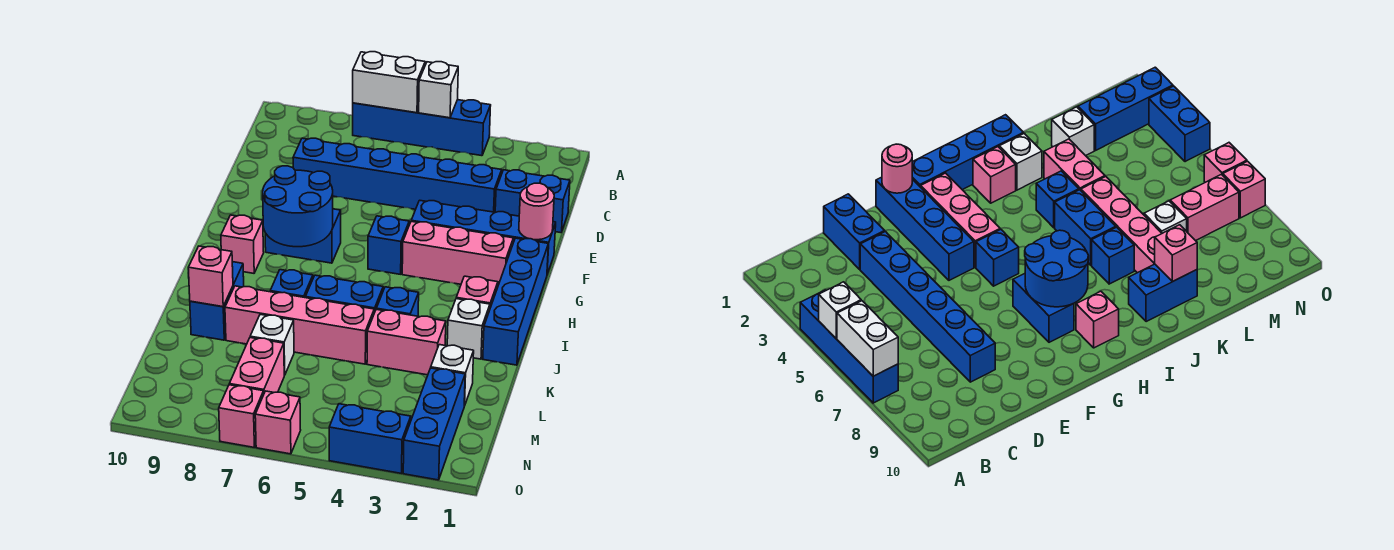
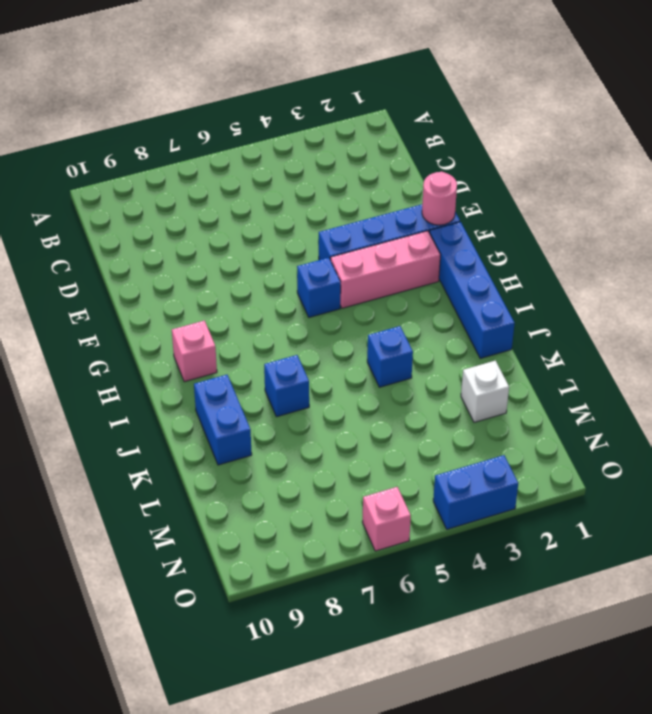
none -> blue 1x4 brick [353,100,491,156]
none -> blue 1x2 brick [495,170,570,233]
none -> blue 1x6 brick [293,138,502,212]

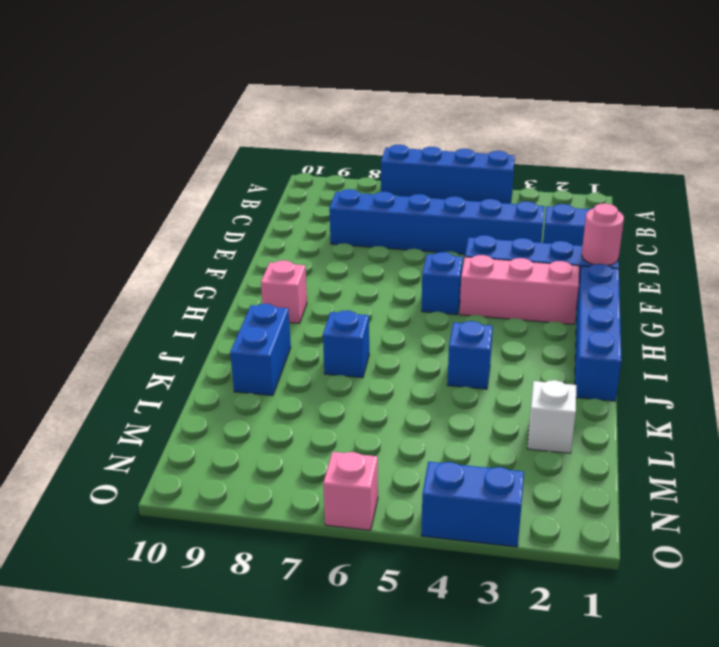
none -> blue 1x2 brick [265,209,341,263]
none -> pink 1x1 brick [456,276,498,307]
none -> white 1x1 brick [447,299,490,359]

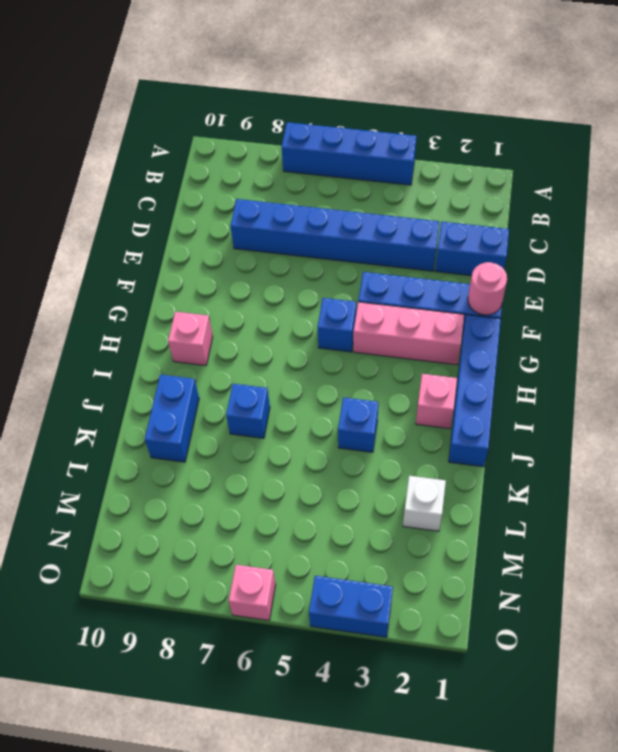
none -> blue 1x2 brick [265,209,341,263]
none -> white 1x1 brick [447,299,490,359]
none -> blue 1x2 brick [306,275,383,313]

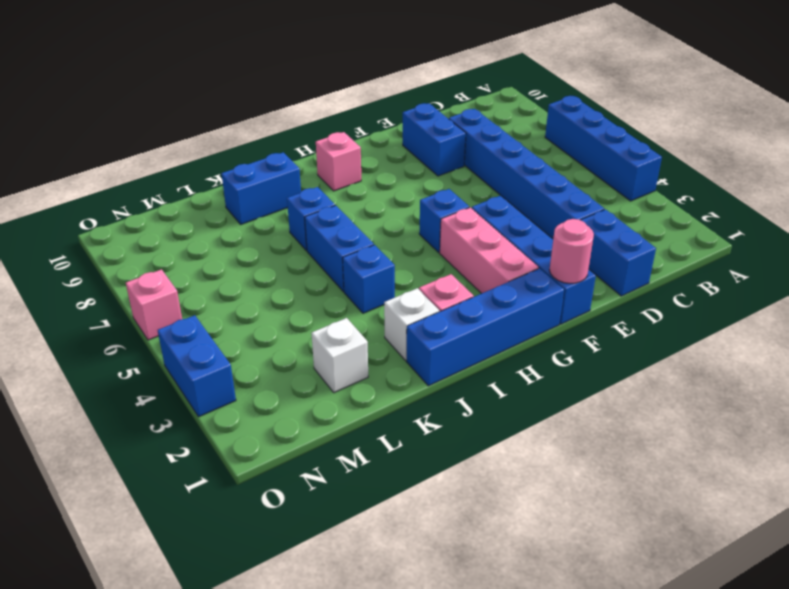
blue 1x2 brick [403,103,466,176] -> blue 1x2 brick moved to [265,209,341,263]
none -> pink 1x2 brick [367,309,446,375]
none -> pink 1x4 brick [225,286,374,364]
none -> white 1x1 brick [250,314,294,375]

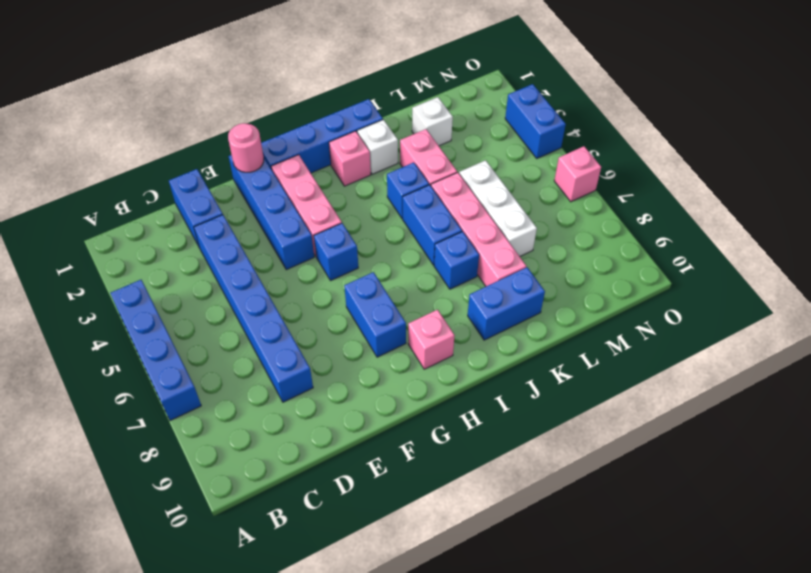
white 1x3 brick [459,160,537,256] -> white 1x1 brick [250,314,294,375]
none -> blue 1x3 brick [403,368,465,480]
none -> pink 1x2 brick [229,338,284,393]
none -> pink 1x1 brick [219,385,264,447]

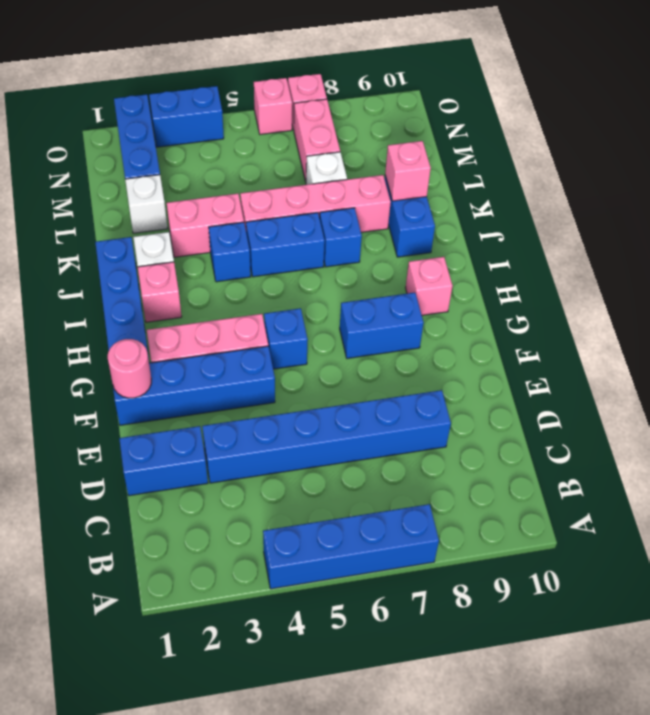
none -> white 1x1 brick [419,62,458,118]
none -> white 1x2 brick [353,52,425,113]
none -> blue 2x2 round brick [263,166,333,247]

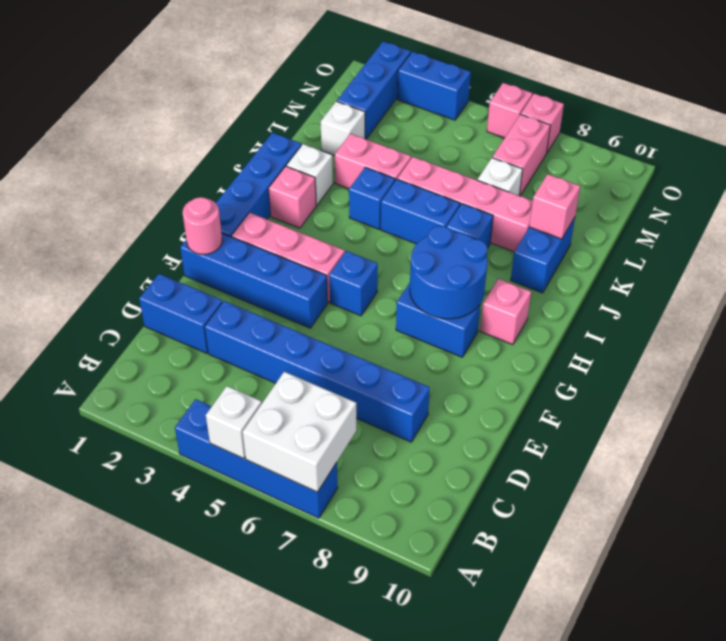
white 2x2 brick [243,372,356,492] -> white 1x2 brick [353,52,425,113]

